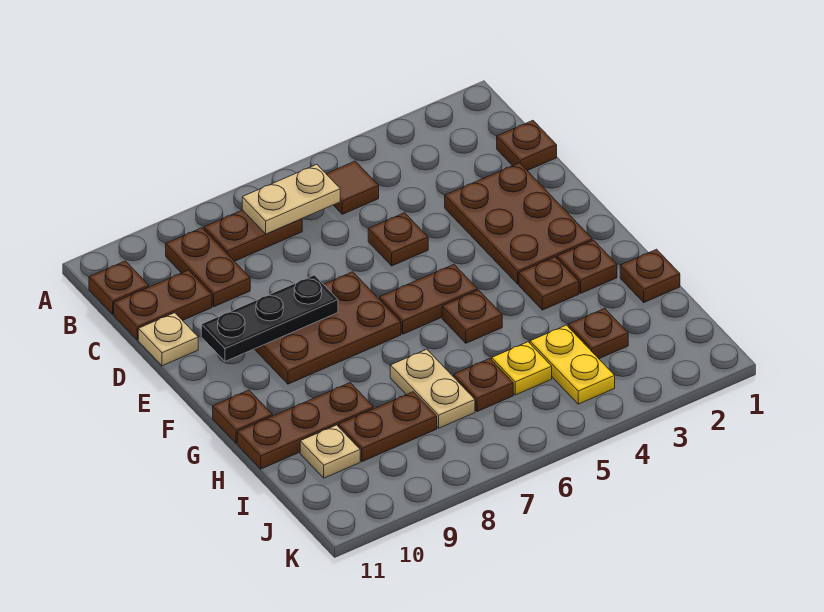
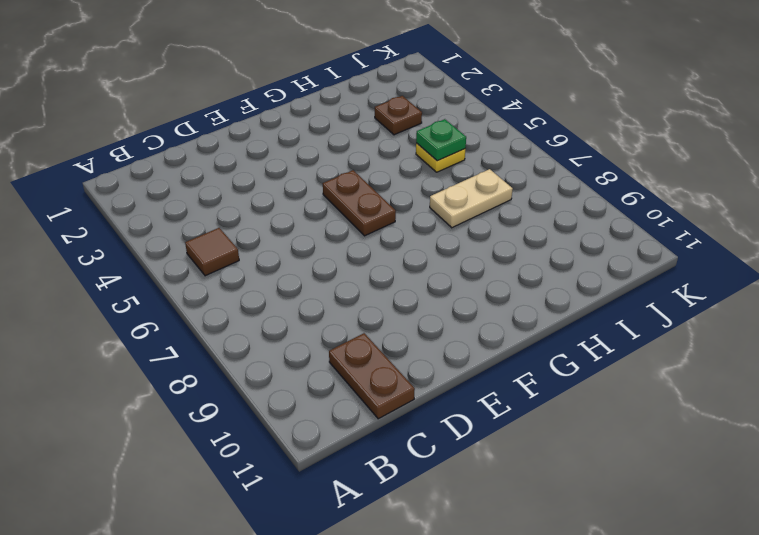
green 1x1 plate [416,119,466,161] -> none
none -> brown 1x2 plate [204,210,302,261]
none -> brown 1x2 plate [166,228,250,307]
none -> brown 1x1 plate [89,261,149,314]

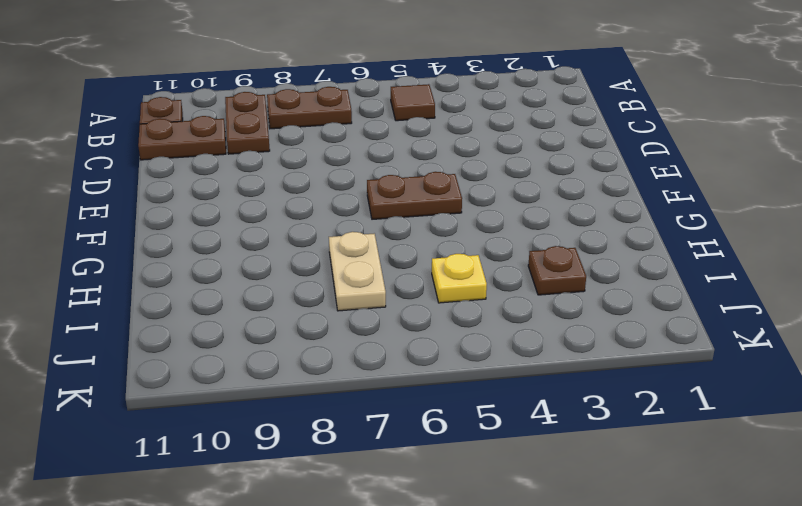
none -> brown 1x1 plate [497,121,557,171]
none -> brown 2x3 plate [445,163,592,284]
none -> brown 1x1 plate [368,213,428,266]

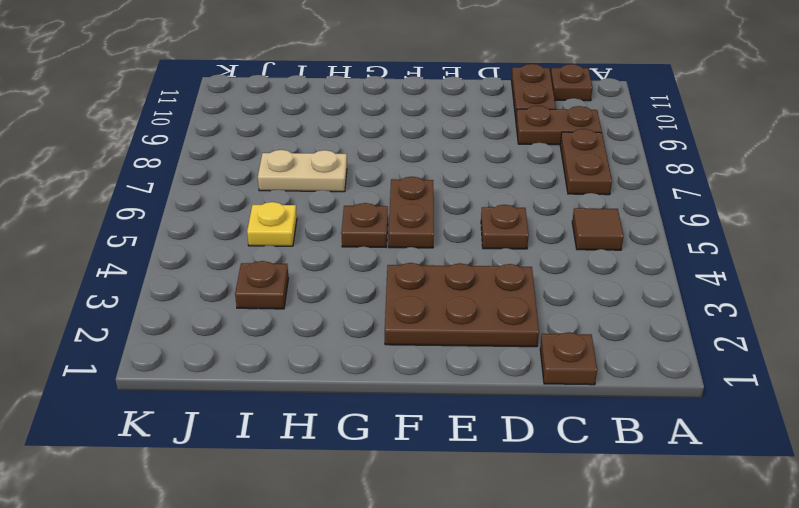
none -> tan 1x1 plate [138,313,198,366]
none -> brown 2x3 plate [255,272,401,384]
none -> brown 1x1 plate [557,240,617,293]

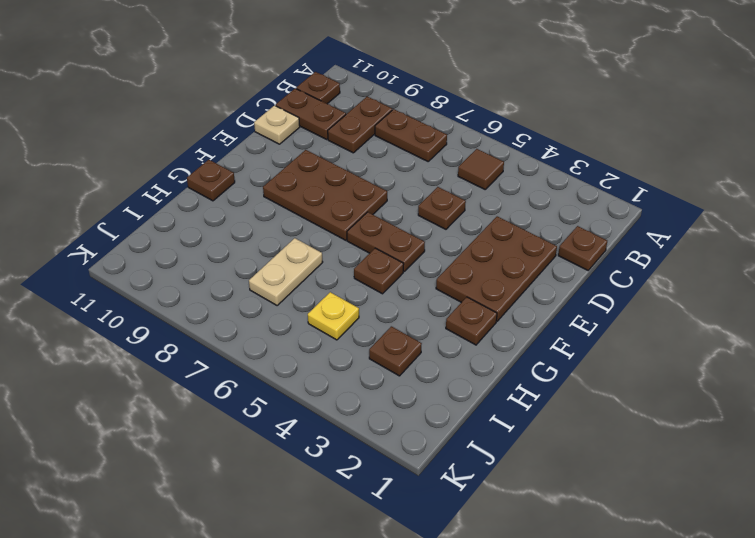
none -> brown 1x1 plate [519,257,579,310]
none -> brown 1x1 plate [620,249,680,302]
none -> brown 1x3 plate [237,383,374,469]

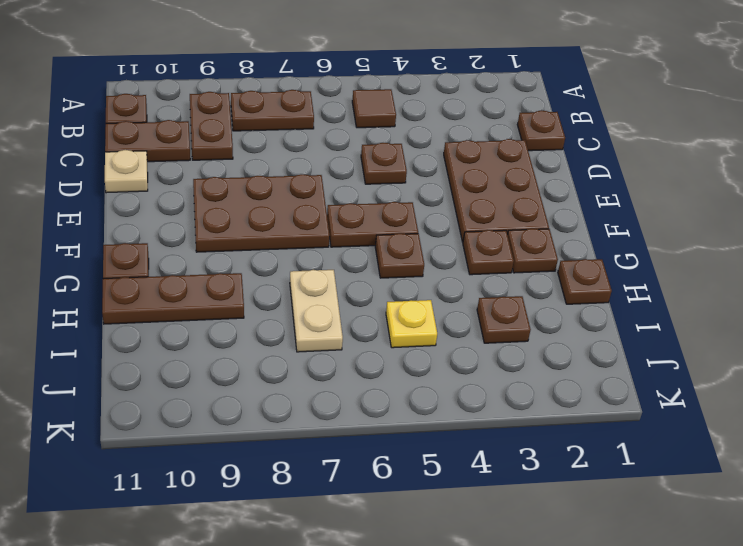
none -> yellow 1x2 plate [530,325,615,404]
none -> brown 1x1 plate [453,358,513,412]
none -> brown 1x2 plate [339,392,437,462]

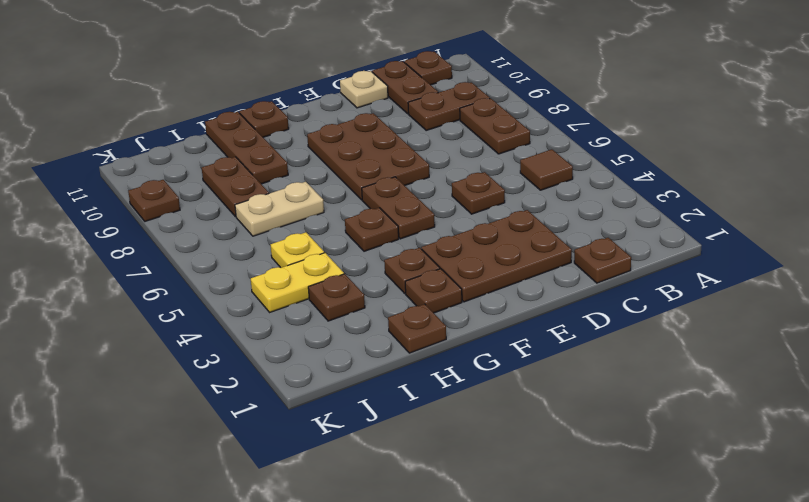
brown 1x1 plate [128,180,180,221] -> brown 1x1 plate moved to [453,358,513,412]
none -> tan 1x1 plate [300,425,360,478]
none -> tan 1x2 plate [242,164,340,234]
none -> black 1x3 plate [201,275,338,361]

